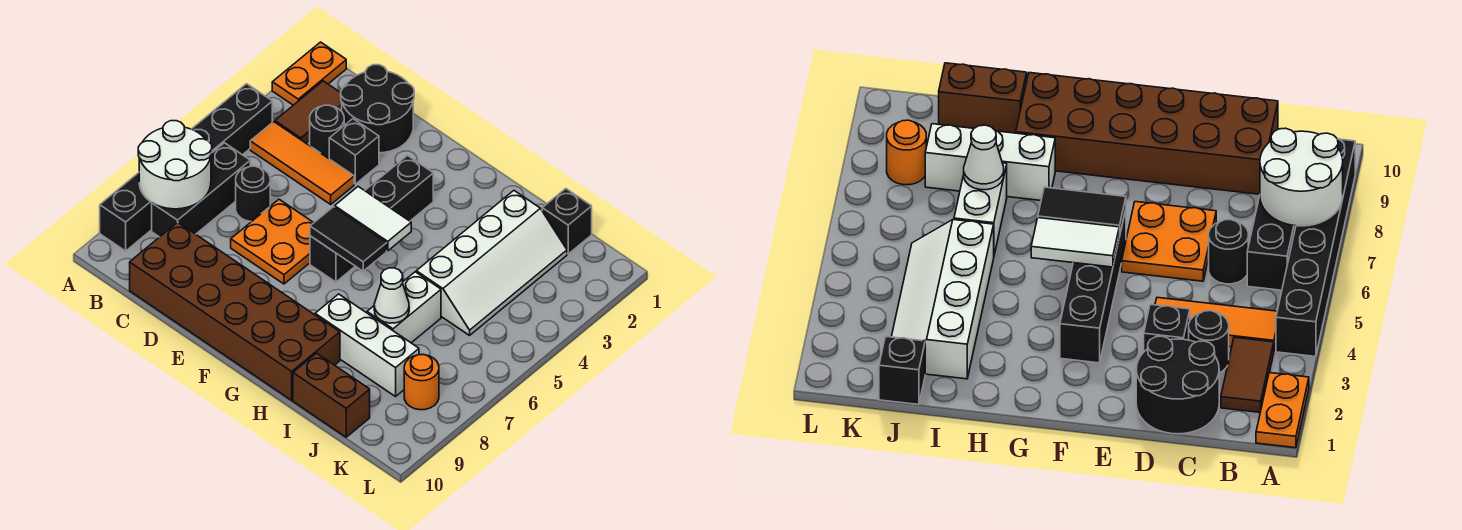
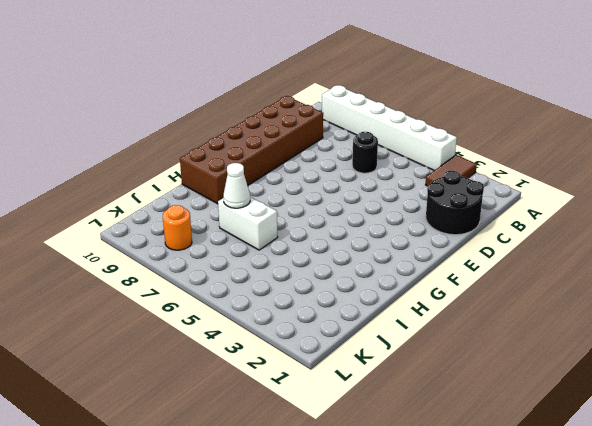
brown 1x2 tile [426,155,477,186] -> brown 1x2 tile turned to [275,81,342,143]
white 1x6 brick [322,85,457,171] -> black 1x6 brick [100,84,272,251]
none -> orange 1x2 plate [272,42,346,105]
none -> orange 1x3 tile [250,122,354,204]
none -> black 1x3 brick [152,143,250,237]

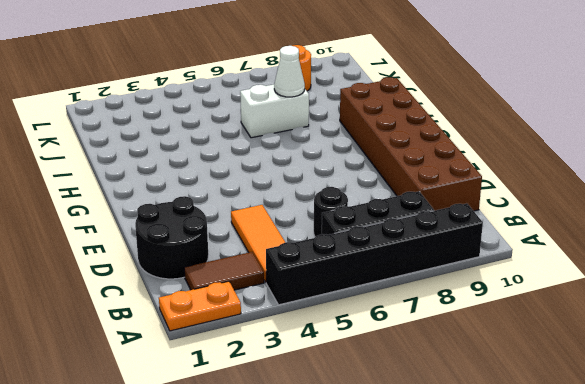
none -> black 1x1 round brick [310,105,344,159]
none -> black 1x1 brick [329,119,379,184]
none -> orange 2x2 plate [231,199,314,284]

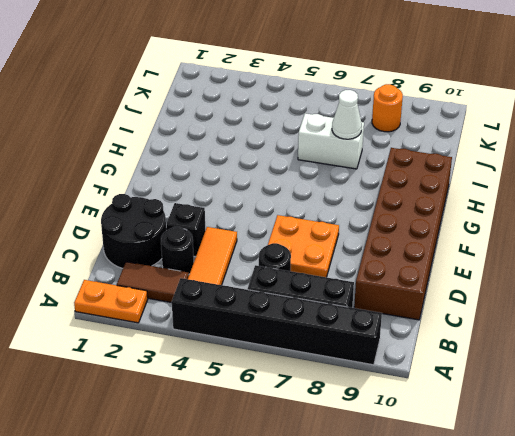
none -> black 1x4 brick [310,156,433,282]
none -> white 1x3 brick [315,294,419,396]
none -> white 2x4 slope [416,191,567,335]

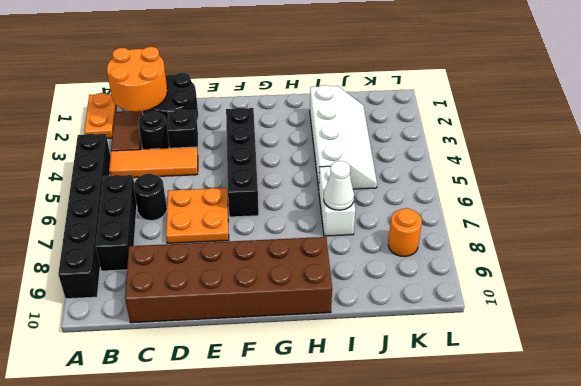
orange 2x2 round brick [107,47,167,112] -> none
none -> white 1x3 brick [315,294,419,396]
none -> brown 1x2 brick [293,353,370,437]
none -> black 1x1 brick [542,189,592,254]

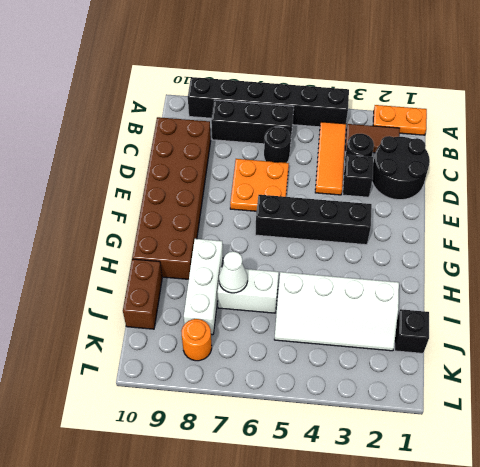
none -> white 2x2 round brick [138,121,212,209]
none -> white 1x2 tile [335,187,411,251]
none -> black 1x2 tile [310,207,387,271]

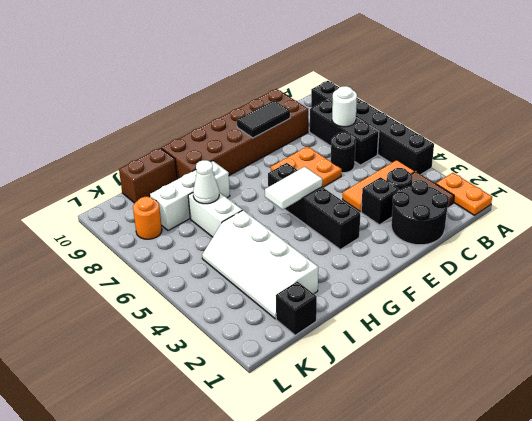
white 1x1 round brick [332,86,357,127] -> white 2x2 round brick [138,121,212,209]
black 1x2 tile [237,101,290,138] -> black 1x2 tile moved to [310,207,387,271]

